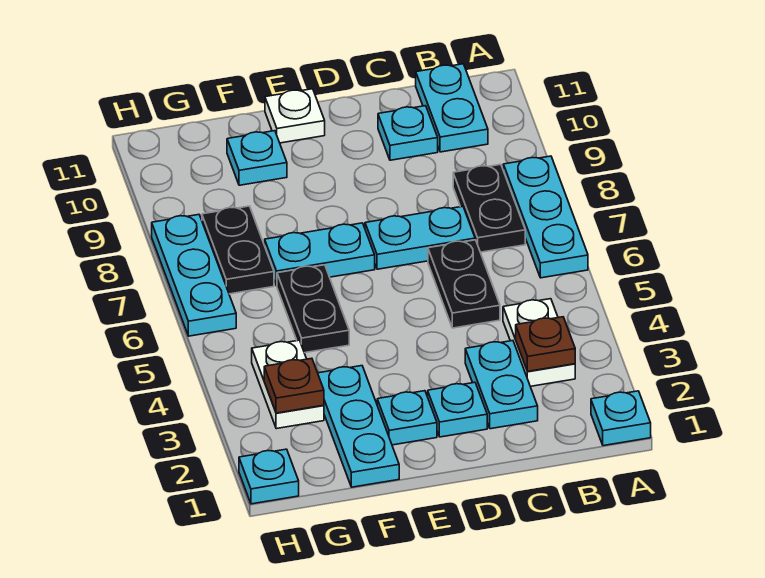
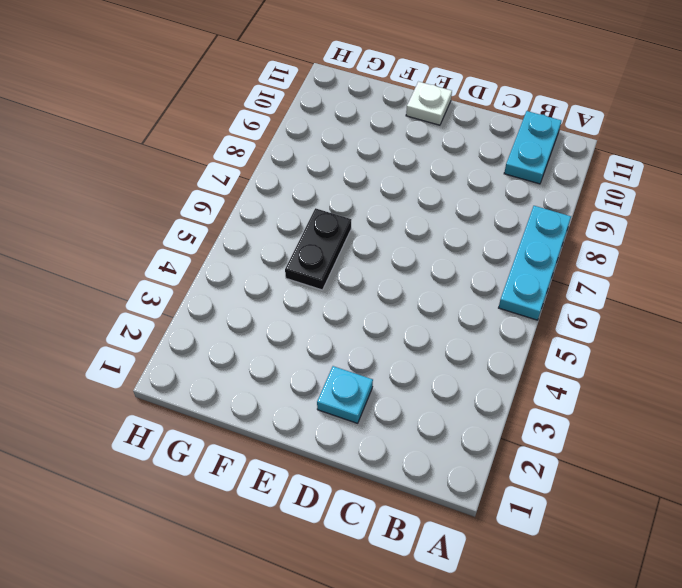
none -> cyan 1x1 plate [591,391,651,446]
none -> white 1x2 plate [503,299,575,386]
none -> black 1x2 plate [453,165,525,252]

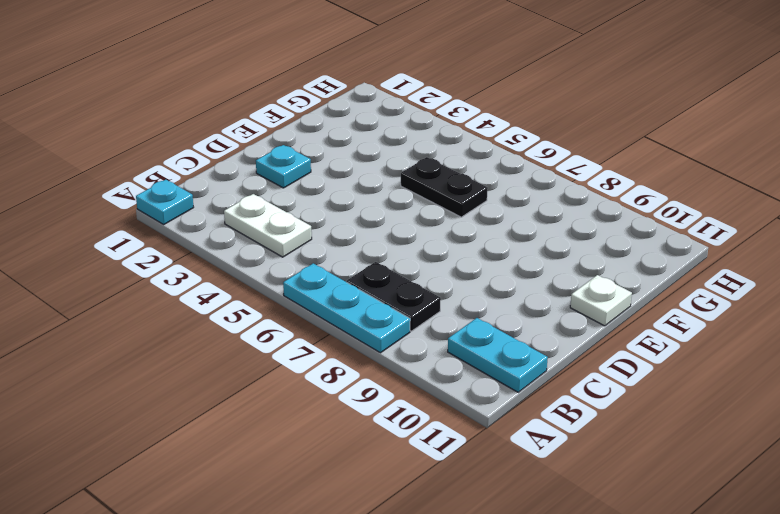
none -> cyan 1x2 plate [465,341,538,429]
none -> black 1x2 plate [428,240,500,328]
none -> cyan 1x2 plate [365,206,475,269]

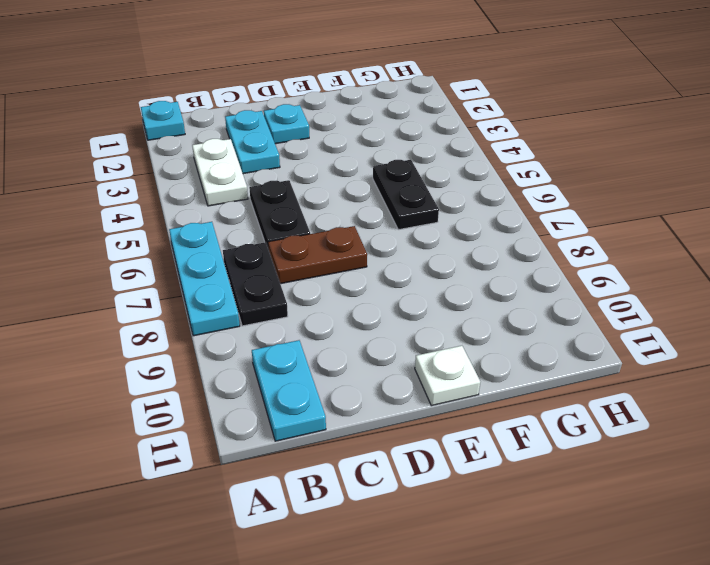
brown 1x2 plate [268,226,367,284] -> cyan 1x2 plate [365,206,475,269]
none -> cyan 1x1 plate [378,106,438,160]
none -> cyan 1x1 plate [377,391,437,445]
none -> cyan 1x2 plate [265,223,375,286]

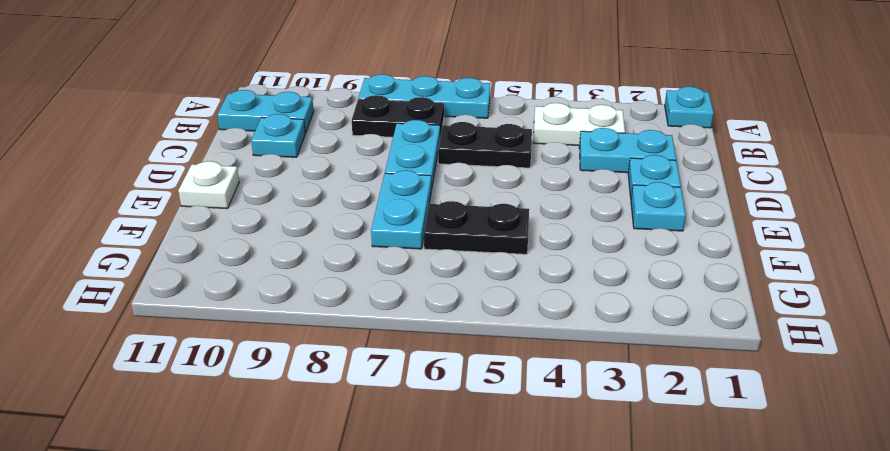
none -> cyan 1x3 plate [318,366,399,487]
none -> cyan 1x1 plate [227,131,287,185]
none -> white 1x2 plate [252,340,324,429]

